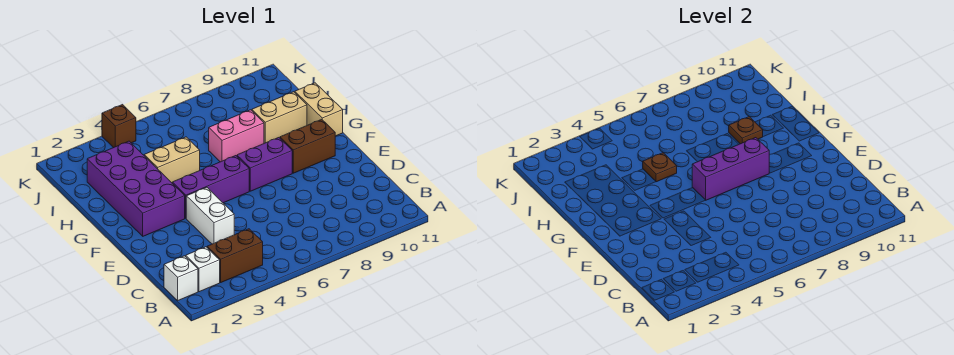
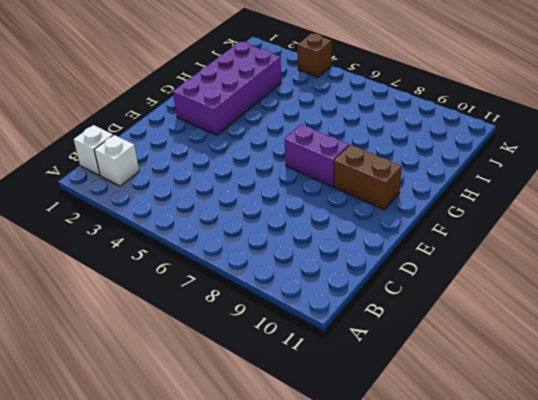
none -> brown 1x2 brick [207,229,263,282]
none -> white 1x2 brick [186,187,234,244]
none -> purple 1x3 brick [172,156,249,218]

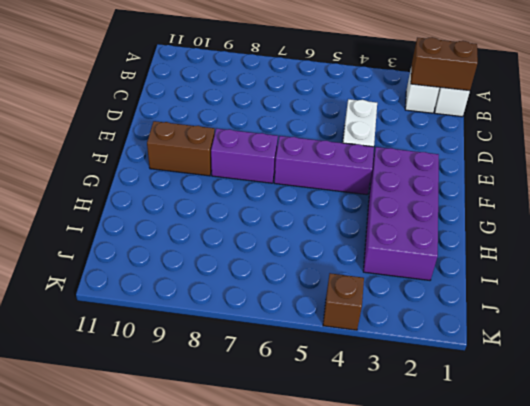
brown 1x2 brick [411,37,478,91] -> brown 1x2 brick moved to [207,229,263,282]
none -> tan 1x2 brick [295,83,343,136]
none -> tan 1x2 brick [144,137,200,183]
none -> pink 1x2 brick [209,110,264,162]

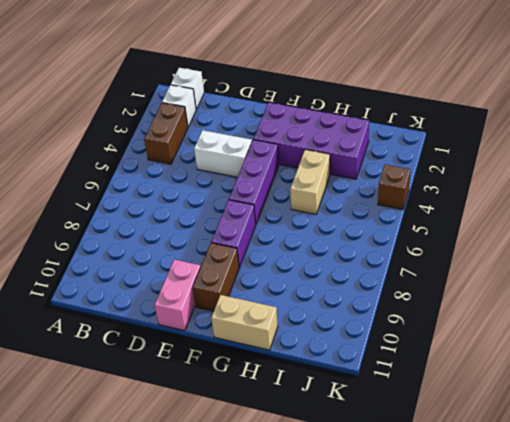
pink 1x2 brick [155,259,201,331] -> pink 1x2 brick moved to [209,110,264,162]
none -> tan 1x2 brick [252,92,307,143]
none -> purple 1x3 brick [692,138,769,200]
none -> brown 1x1 plate [643,153,677,182]

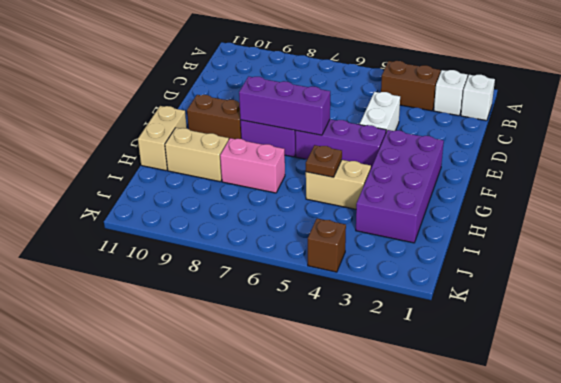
none -> brown 1x1 plate [729,117,763,144]

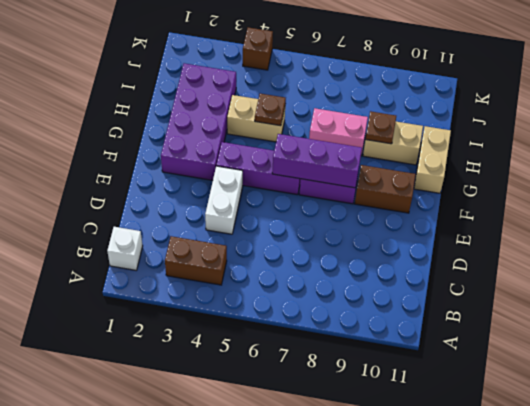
none -> white 1x1 brick [186,247,220,292]

